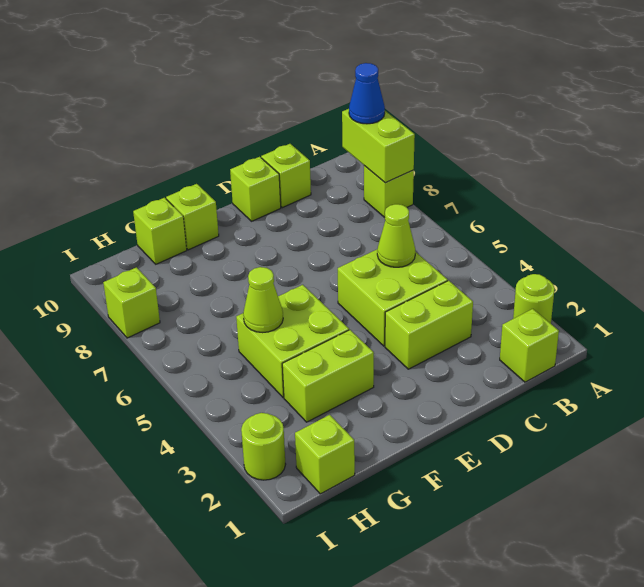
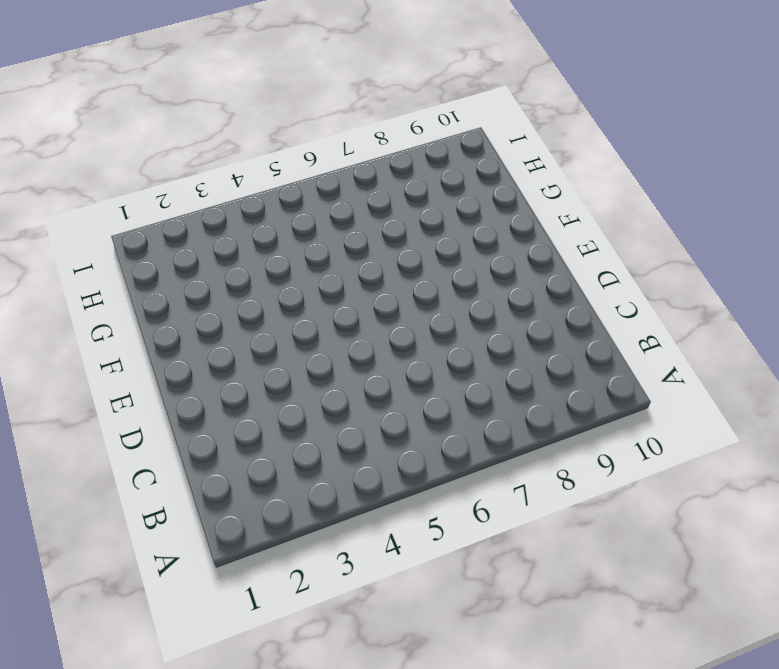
none -> lime 1x1 round brick [513,274,555,323]
none -> lime 1x1 brick [364,166,414,218]
none -> lime 1x1 brick [500,309,559,382]

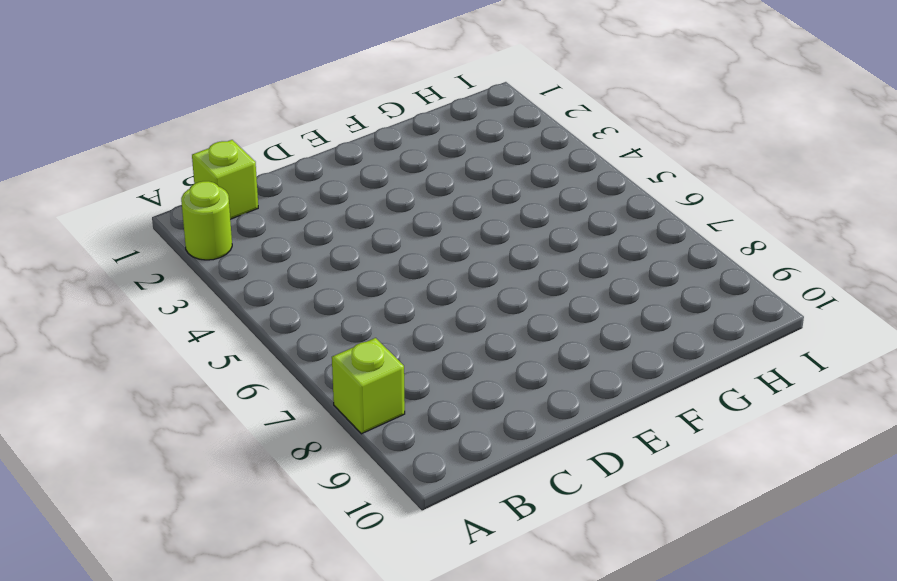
none -> lime 1x2 brick [385,281,473,369]
none -> lime 2x2 brick [338,250,448,346]
none -> lime 1x1 brick [261,144,311,208]

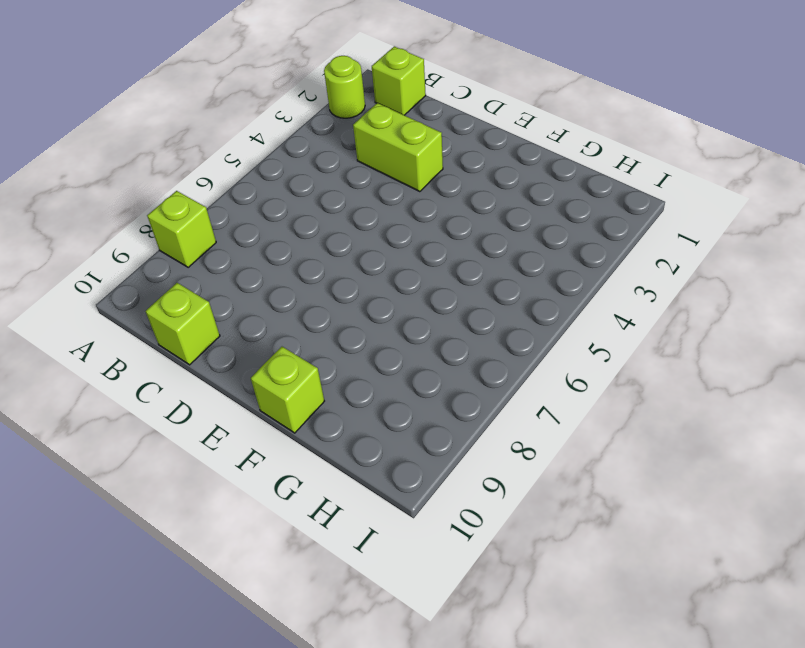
none -> lime 2x2 brick [338,250,448,346]
none -> lime 1x1 brick [230,157,281,221]
none -> lime 1x2 brick [282,330,374,422]

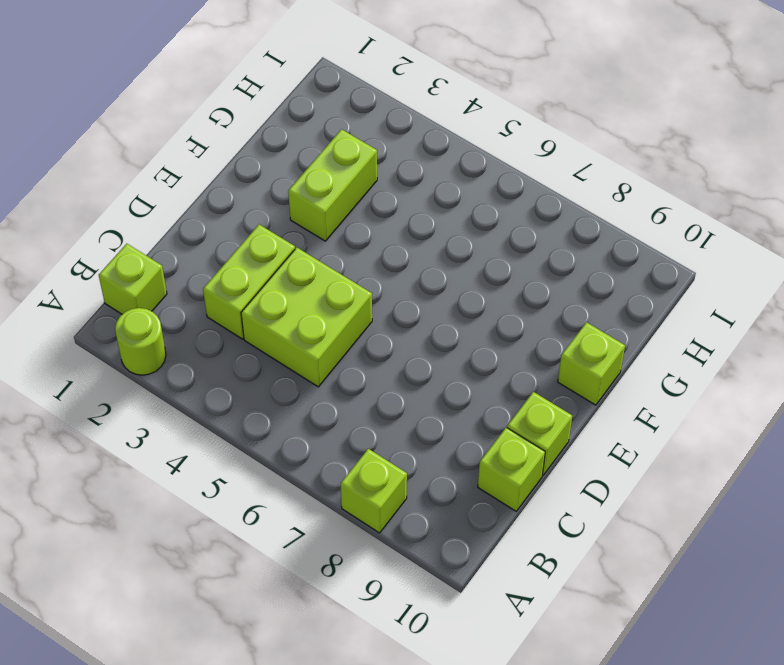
none -> lime 2x2 brick [236,285,349,397]
none -> lime 1x1 brick [133,198,187,264]
none -> lime 1x1 brick [295,415,355,494]

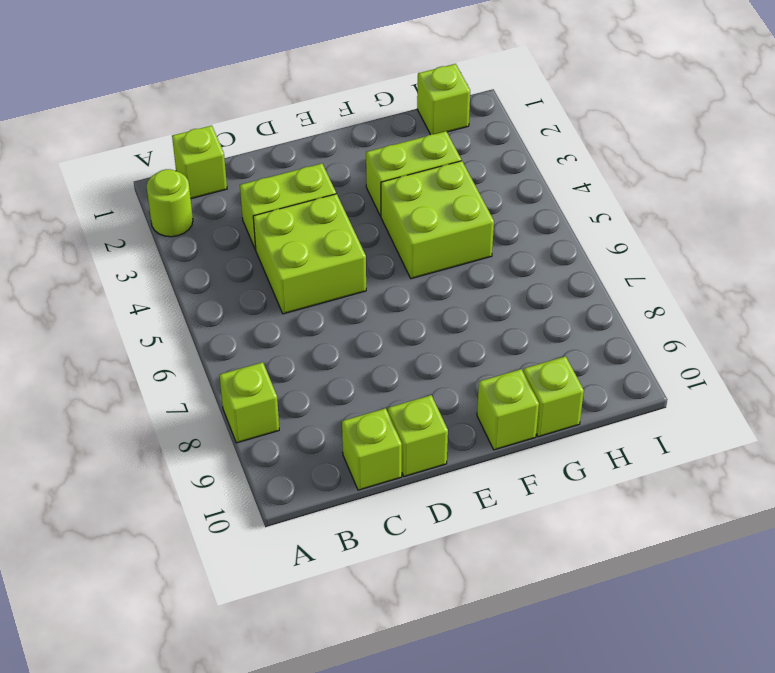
none -> lime 1x1 round brick [241,413,286,480]
none -> lime 1x1 brick [103,267,160,338]
none -> lime 1x2 brick [342,109,415,183]

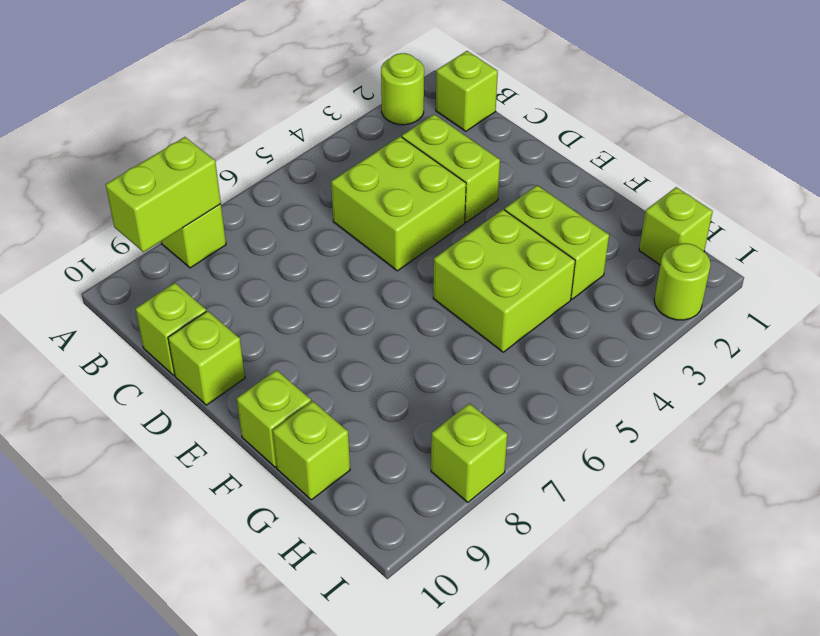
none -> lime 1x1 cone [377,204,415,267]
none -> lime 1x1 cone [243,267,283,333]
none -> blue 1x1 cone [349,63,385,124]

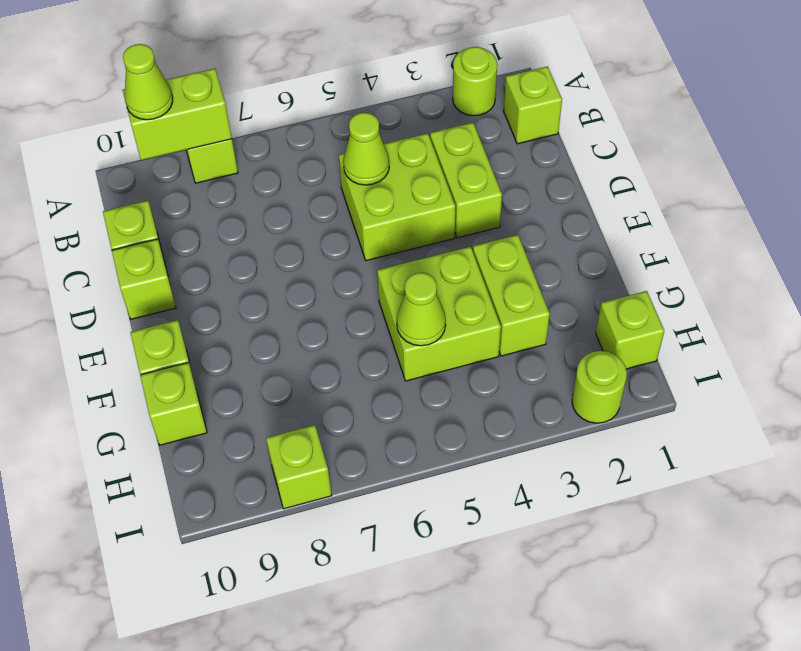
lime 1x1 cone [123,44,173,120] -> blue 1x1 cone [349,63,385,124]

